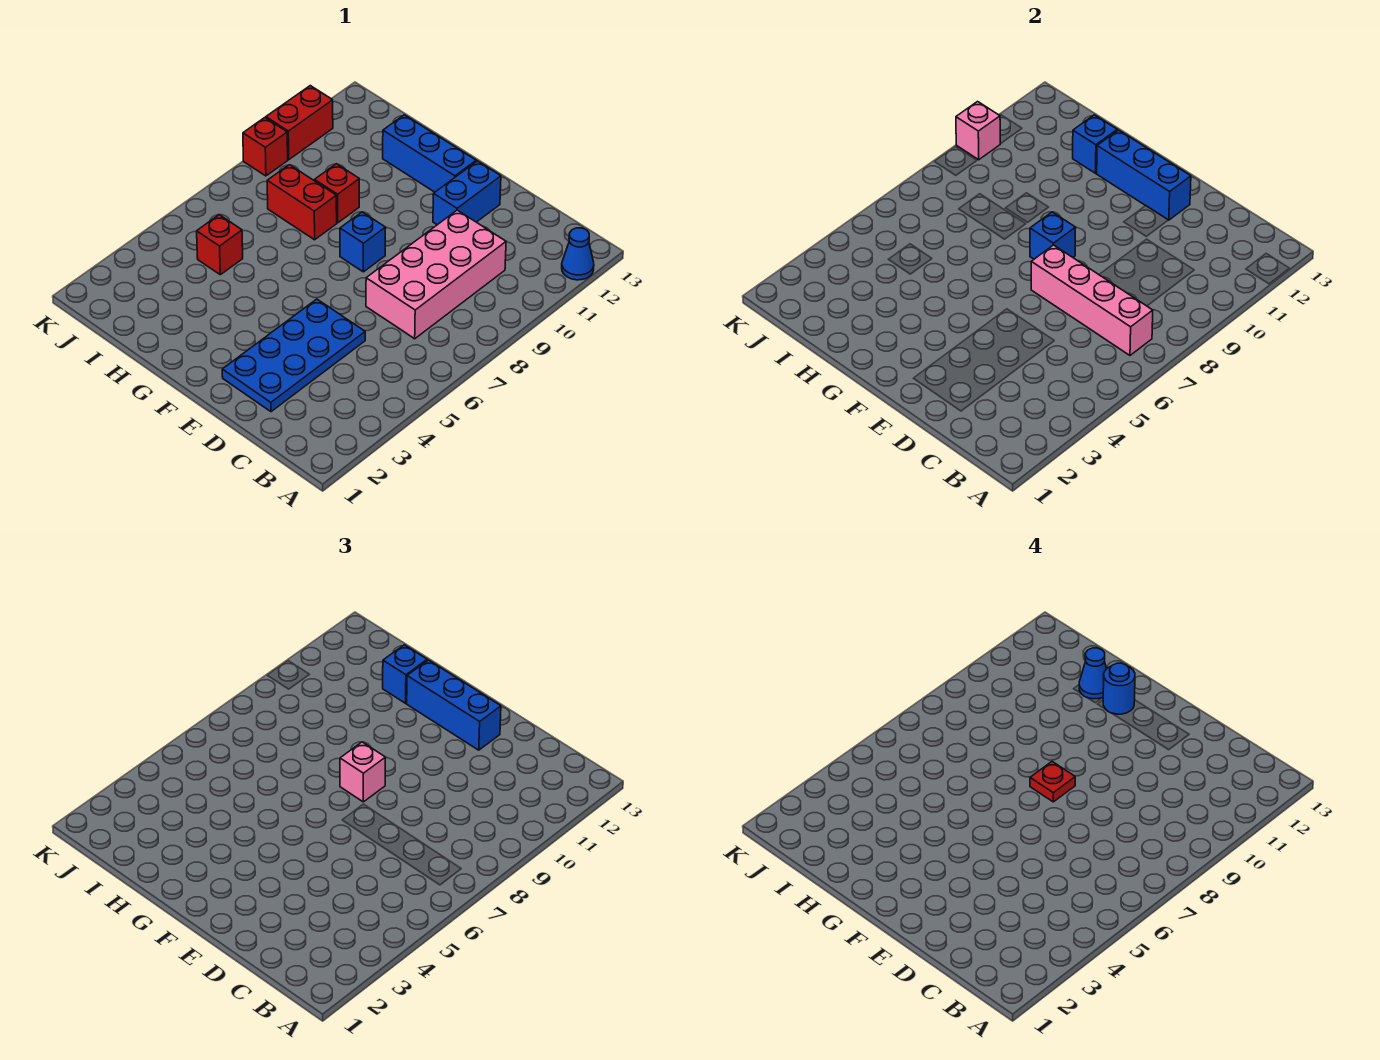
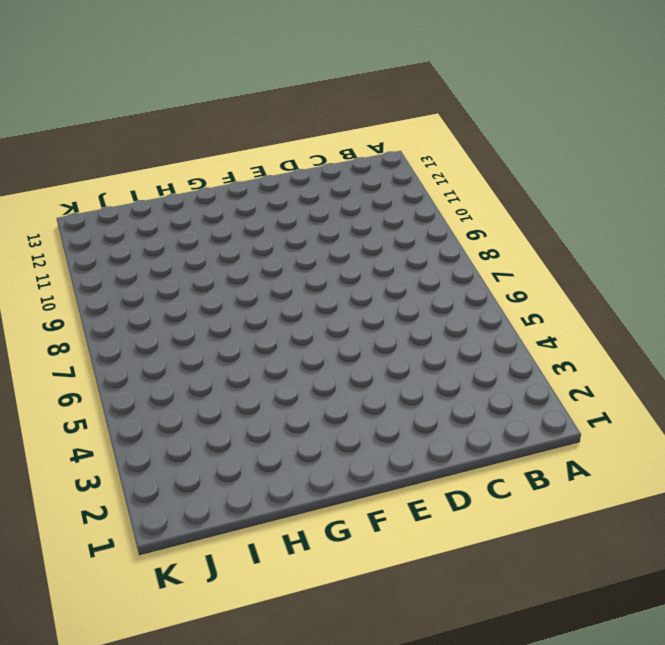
none -> blue 1x1 cone [562,228,594,280]
none -> pink 2x4 brick [366,210,506,339]
none -> blue 2x4 plate [222,299,365,412]

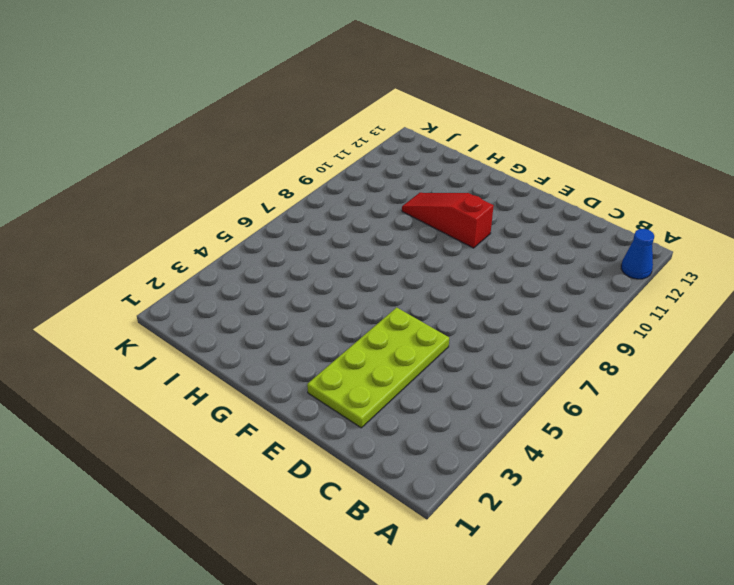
lime 2x4 plate [307,307,449,428] -> blue 2x4 plate [222,299,365,412]
red 1x3 slope [402,193,494,248] -> none
none -> pink 2x4 brick [366,210,506,339]
none -> blue 1x2 brick [433,161,501,225]
none -> blue 1x1 brick [340,212,386,272]

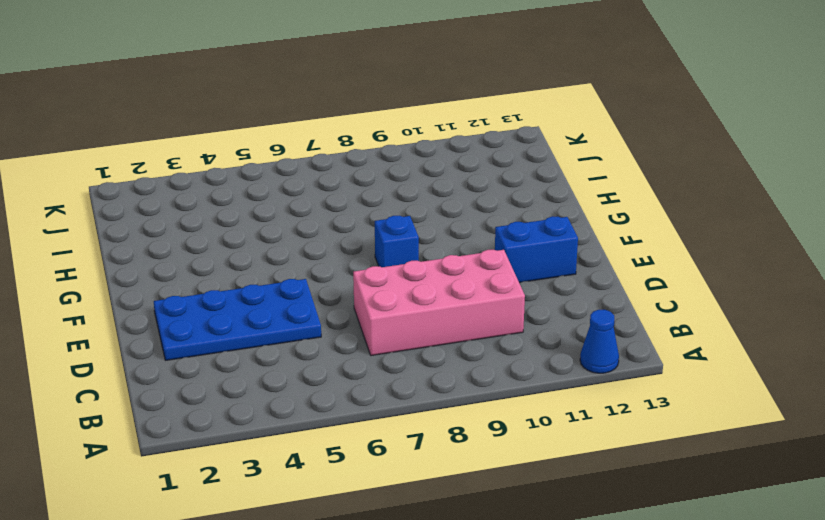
none -> blue 1x3 brick [383,115,476,192]
none -> red 1x2 brick [267,165,337,240]
none -> red 1x1 brick [315,164,359,223]

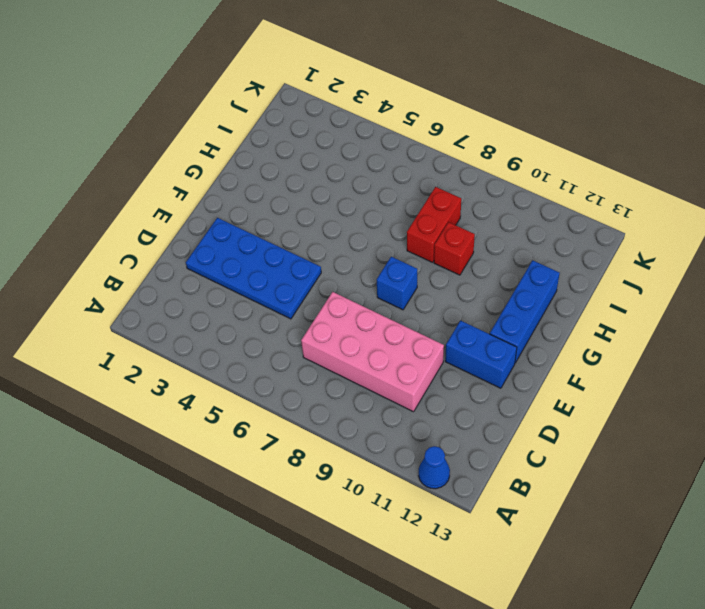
none -> red 1x1 brick [197,215,243,275]
none -> red 1x1 brick [243,118,288,176]
none -> red 1x2 brick [266,86,333,160]

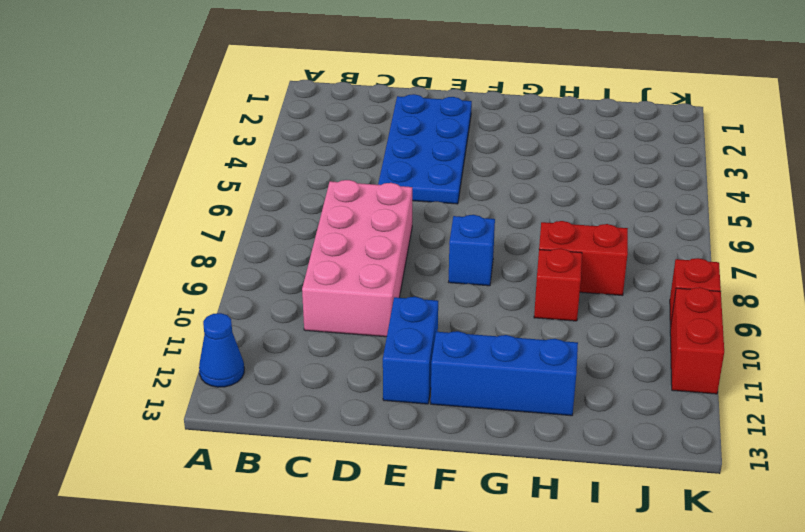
none -> red 1x1 brick [197,215,243,275]
none -> pink 1x4 brick [1031,245,1153,355]
none -> blue 1x3 brick [1096,130,1191,220]

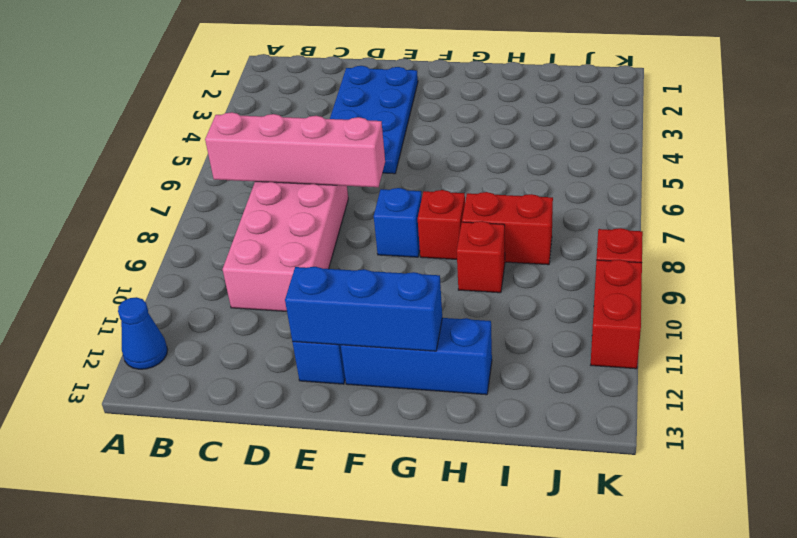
red 1x1 brick [418,190,465,259] -> red 1x1 brick moved to [197,215,243,275]
none -> blue 1x1 brick [1030,212,1076,259]
none -> blue 1x1 brick [1073,115,1117,173]
none -> pink 1x1 brick [956,102,1000,160]

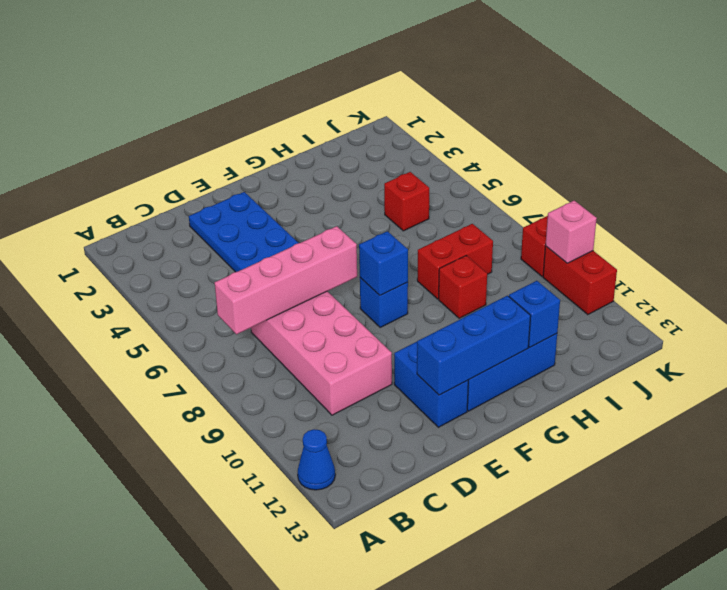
none -> blue 1x3 brick [407,660,501,750]
none -> pink 1x1 brick [340,742,386,802]
none -> blue 1x1 brick [383,645,427,703]

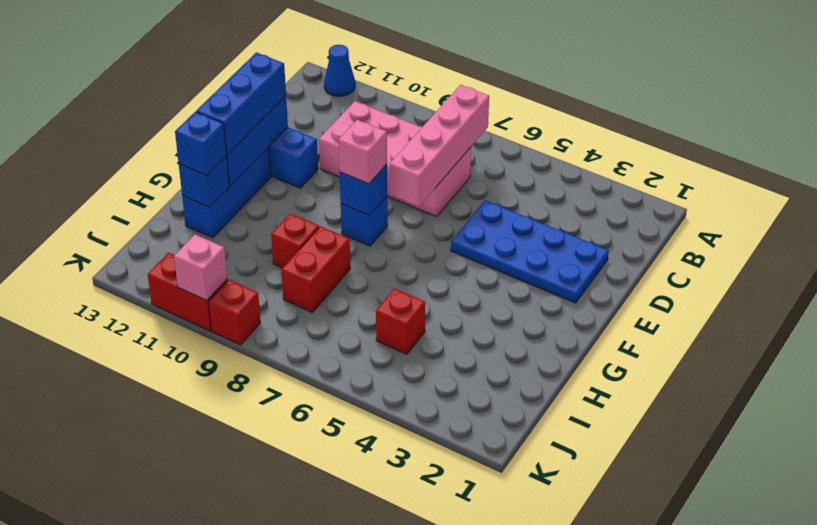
none -> red 1x1 plate [1030,762,1075,802]
none -> blue 1x1 round brick [1103,663,1135,714]
none -> blue 1x1 cone [1079,648,1107,699]

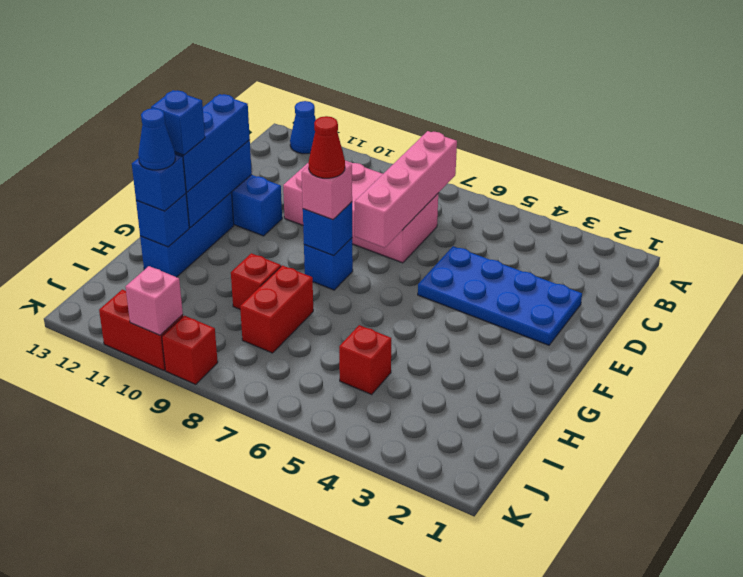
red 1x1 cone [308,116,345,178] -> red 1x1 plate [1030,762,1075,802]
blue 1x1 brick [151,90,205,155] -> blue 1x1 round brick [1103,663,1135,714]

